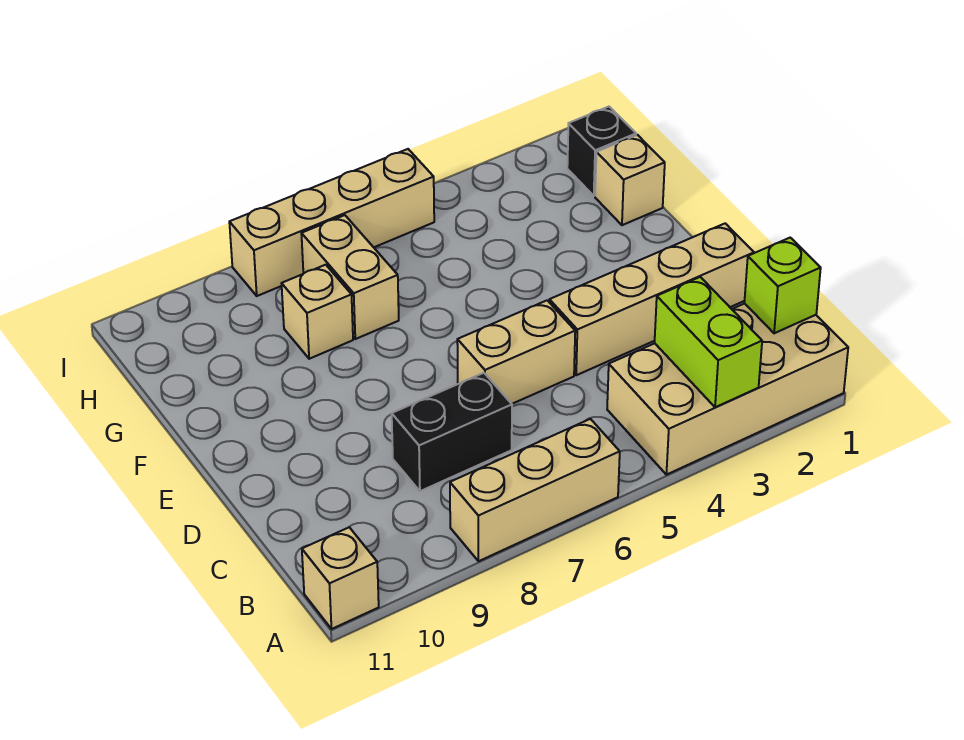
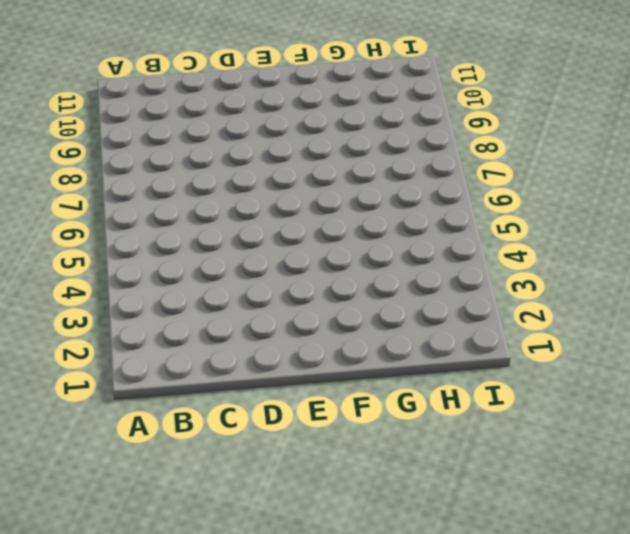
none -> tan 2x4 brick [607,303,848,475]
none -> tan 1x3 brick [450,419,620,561]
none -> tan 1x1 brick [302,527,379,629]

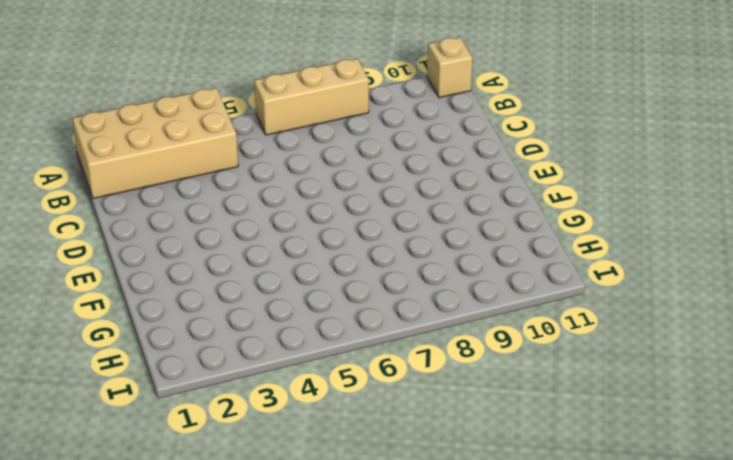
none -> black 1x2 brick [392,373,512,491]
none -> tan 1x4 brick [549,223,754,375]
none -> tan 1x2 brick [457,300,575,404]

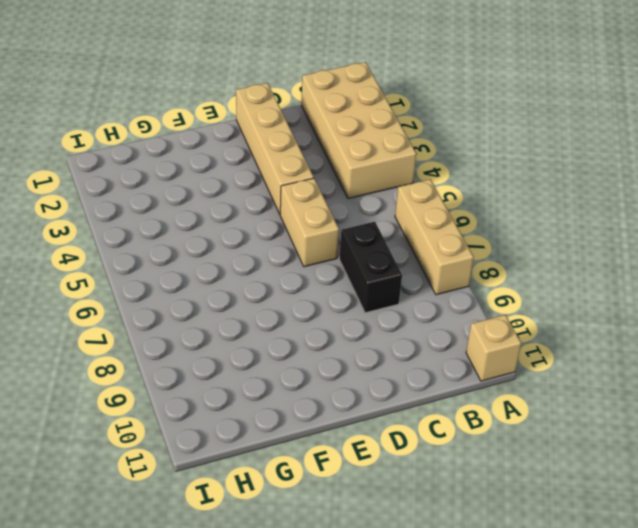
none -> tan 1x1 brick [595,135,665,225]
none -> tan 1x2 brick [301,215,399,339]
none -> tan 1x1 brick [282,265,353,359]

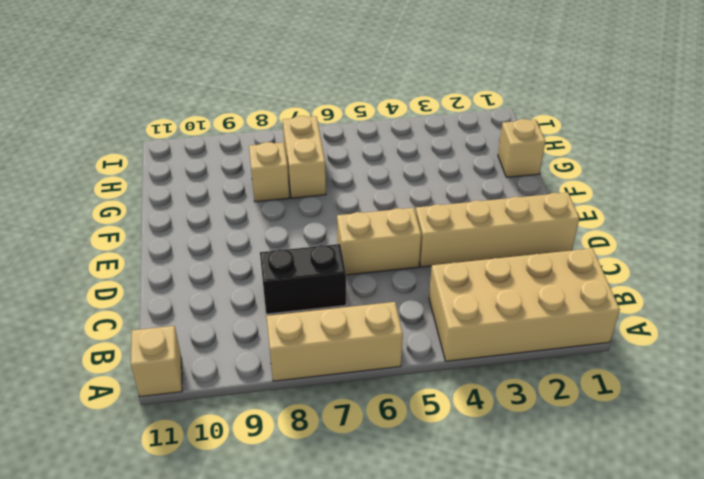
none -> black 1x1 brick [567,107,636,196]
none -> tan 1x4 brick [229,149,434,296]
none -> lime 1x2 brick [655,277,762,407]

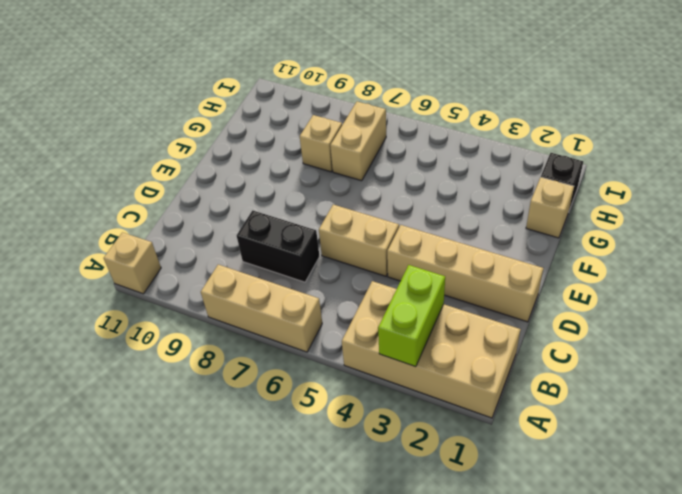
none -> tan 1x4 brick [229,149,434,296]
none -> lime 1x1 brick [744,238,821,333]

